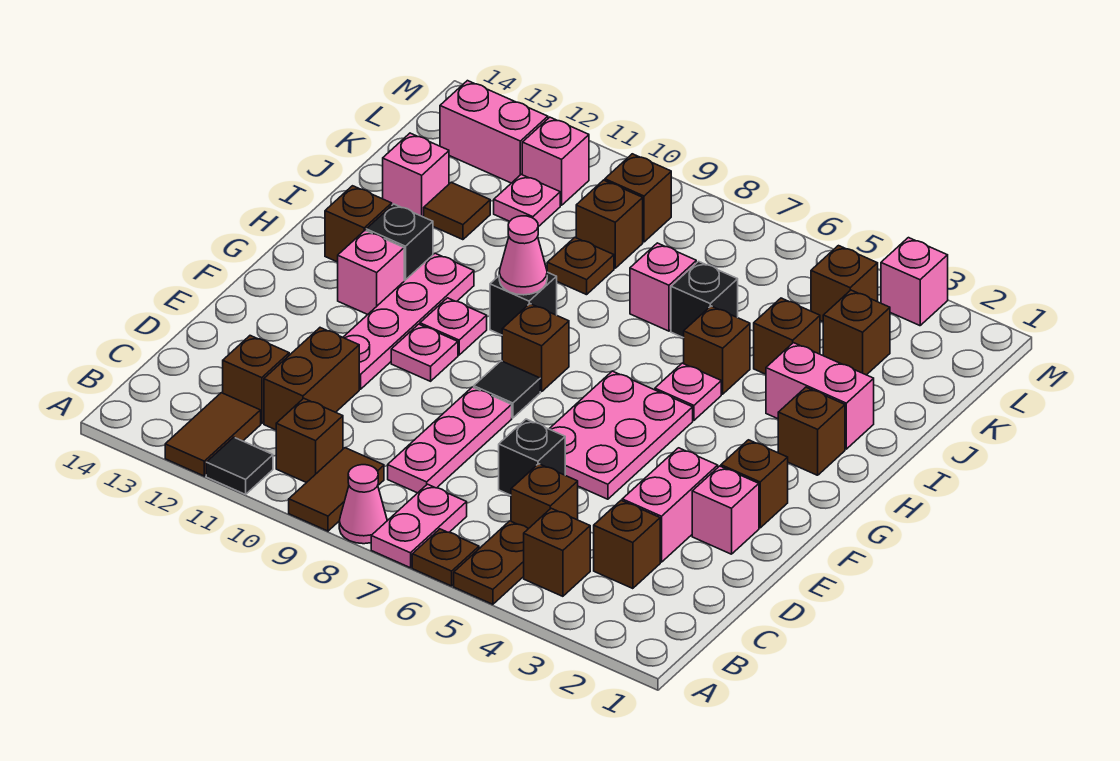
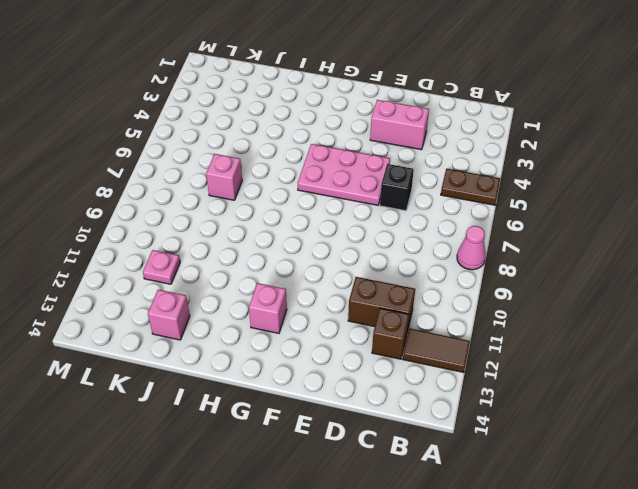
none -> brown 1x1 plate [412,529,479,586]
none -> pink 1x2 plate [371,484,467,568]
none -> brown 1x2 tile [289,448,384,531]
none -> black 1x1 tile [206,437,273,494]

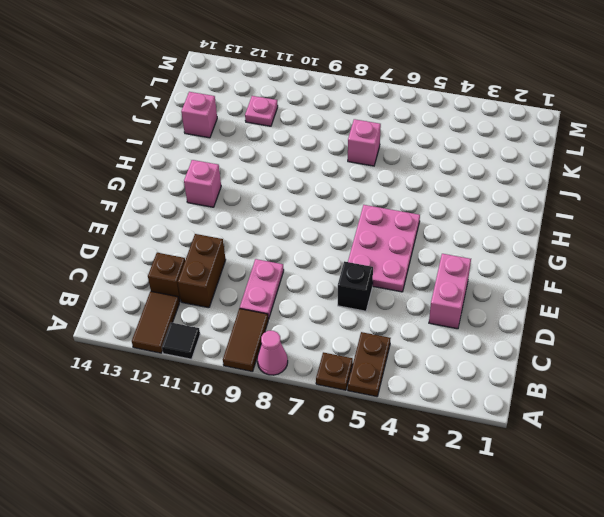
pink 1x2 plate [240,259,284,319] -> pink 1x2 plate moved to [371,484,467,568]
none -> brown 1x1 brick [524,508,590,596]
none -> brown 1x1 brick [276,398,343,483]
none -> brown 1x1 brick [594,500,660,589]
none -> brown 1x1 brick [511,464,578,529]

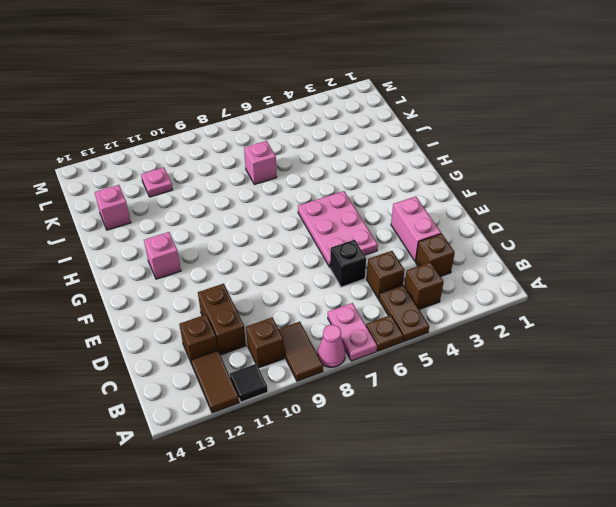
none -> pink 1x3 plate [388,387,512,493]
none -> pink 1x1 brick [692,466,759,554]
none -> pink 1x4 plate [343,253,474,389]
none -> brown 1x1 brick [721,440,788,528]

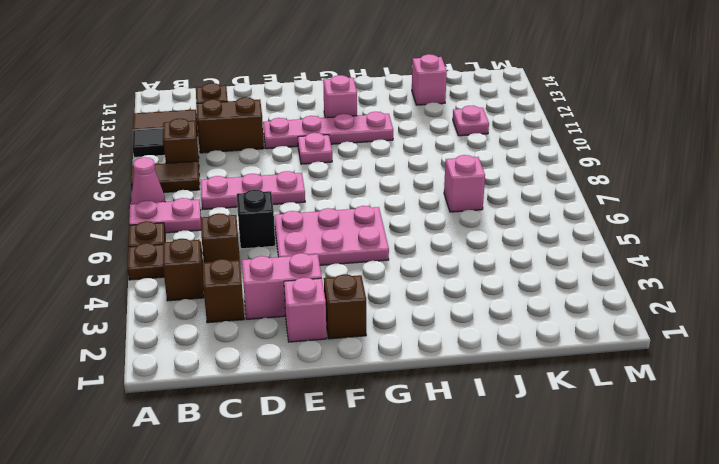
none -> black 1x1 tile [474,361,540,418]
none -> brown 1x1 brick [502,304,569,392]
none -> pink 1x1 plate [420,298,487,355]
none -> brown 1x1 brick [778,387,845,475]

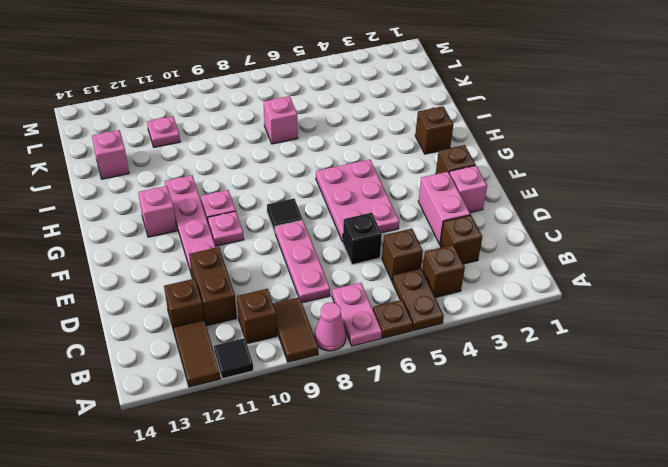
none -> brown 1x1 brick [502,304,569,392]
none -> pink 1x1 plate [655,363,721,420]
none -> black 1x1 brick [490,272,557,335]
none -> black 1x1 brick [366,204,433,281]

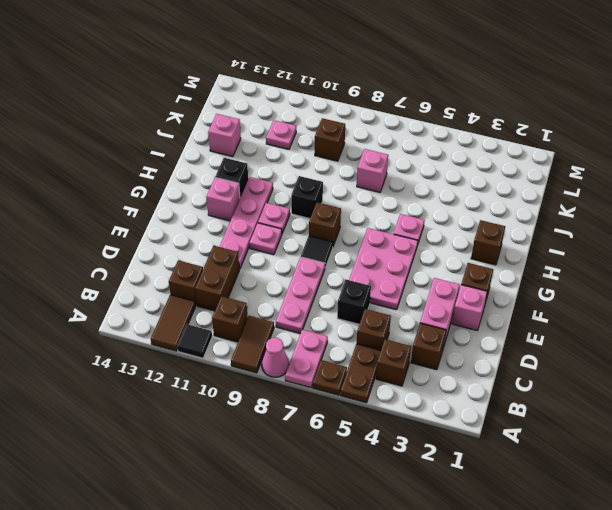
none -> brown 1x1 brick [325,186,392,262]
none -> pink 1x2 brick [766,343,874,449]
none -> brown 1x1 brick [684,306,750,394]
none -> brown 1x1 brick [754,298,820,374]

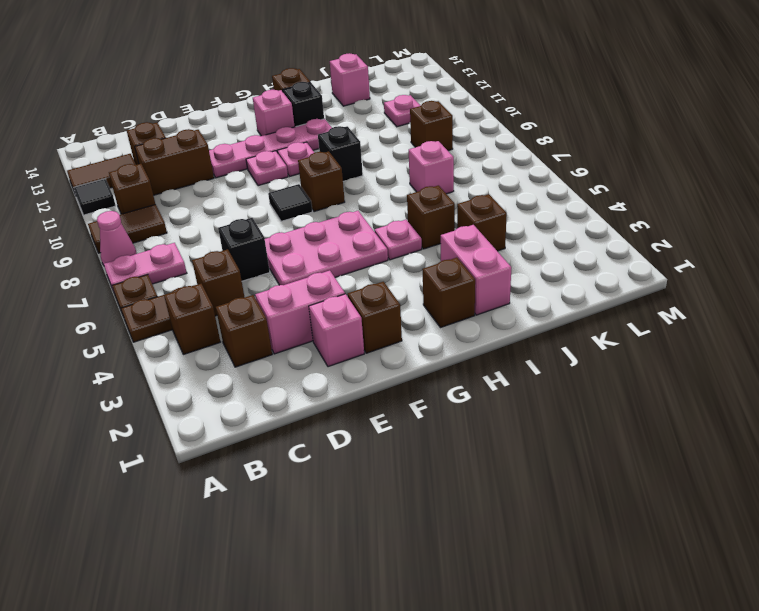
none -> pink 1x3 plate [388,387,512,493]
none -> black 1x1 brick [671,261,738,338]
none -> brown 1x1 plate [547,237,614,295]
none -> brown 1x1 tile [424,182,490,240]

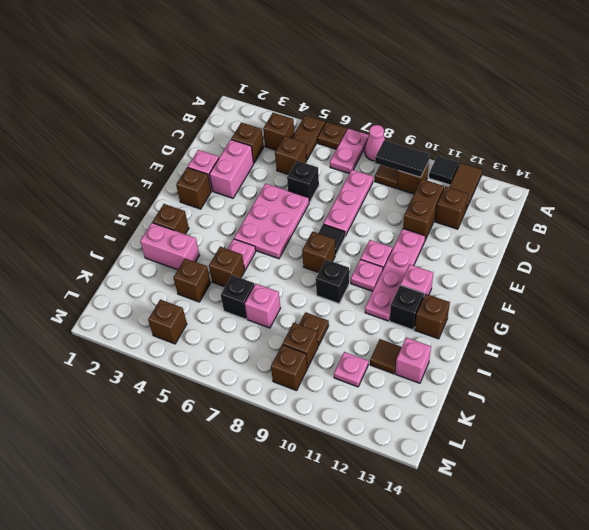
black 1x2 tile [375,140,430,177] -> none
none -> brown 1x1 brick [823,290,890,375]
none -> pink 1x1 brick [522,117,589,205]
none -> pink 1x2 brick [440,81,548,183]
none -> pink 1x1 brick [881,238,948,326]

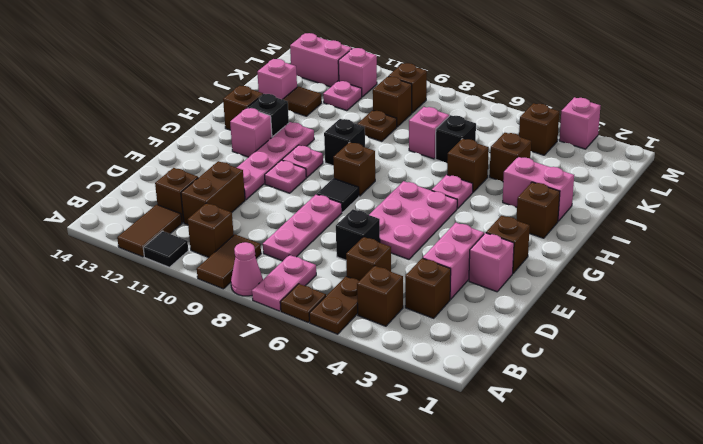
none -> brown 1x1 brick [823,290,890,375]
none -> pink 1x1 cone [499,216,547,295]

